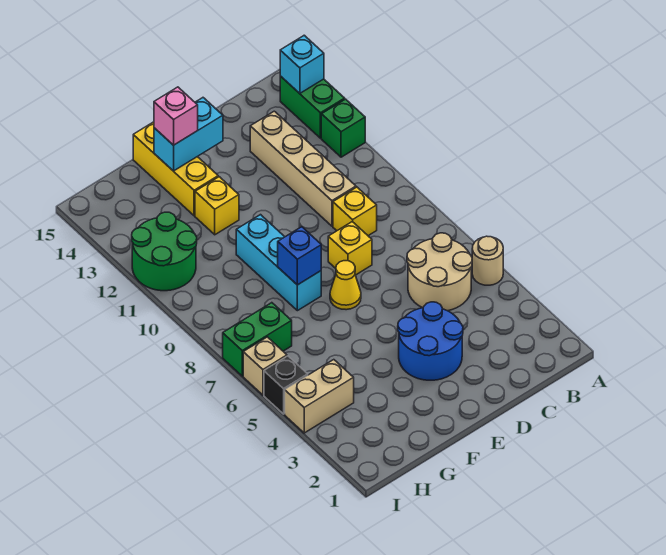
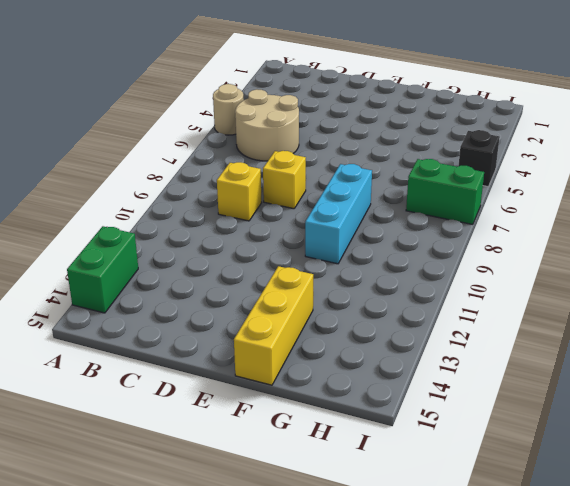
none -> green 1x1 brick [321,99,365,157]
none -> tan 1x4 brick [250,111,356,226]
none -> blue 2x2 round brick [398,302,463,380]

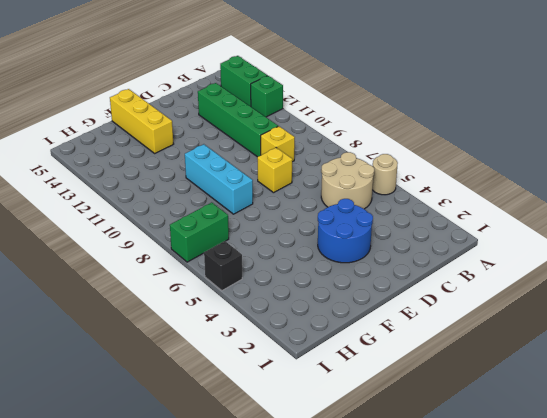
green 1x4 brick [198,83,278,157] -> tan 1x4 brick [250,111,356,226]
none -> yellow 1x1 cone [330,261,361,310]
none -> yellow 1x1 brick [195,177,239,235]
none -> tan 1x2 brick [285,360,354,433]

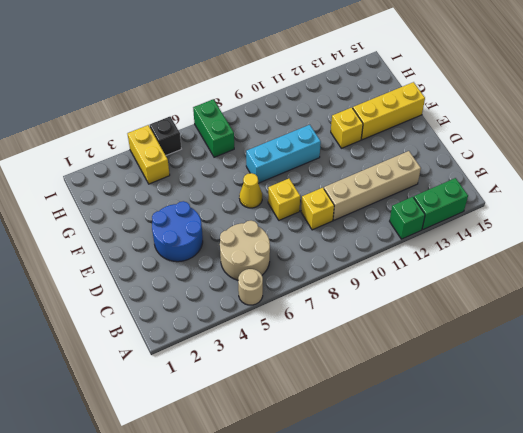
yellow 1x2 brick [127,125,170,184] -> tan 1x2 brick [285,360,354,433]
none -> green 2x2 round brick [132,212,197,291]
none -> tan 1x1 brick [243,337,287,395]
none -> cyan 1x1 brick [280,35,324,93]

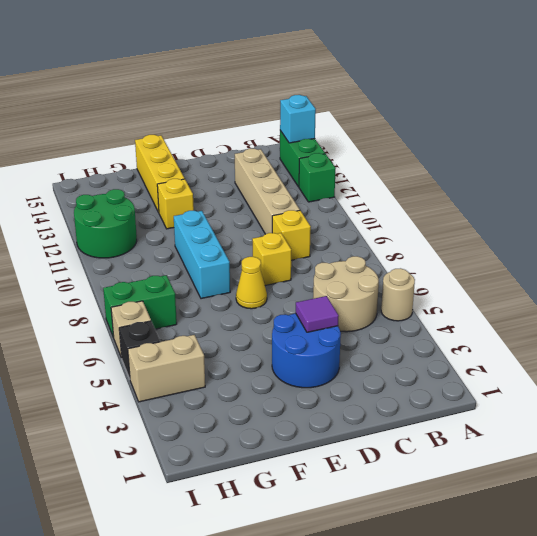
purple 1x1 tile [296,296,339,332] -> none
none -> cyan 1x2 brick [154,98,223,171]
none -> blue 1x1 brick [278,227,321,285]
none -> pink 1x1 brick [154,87,198,145]

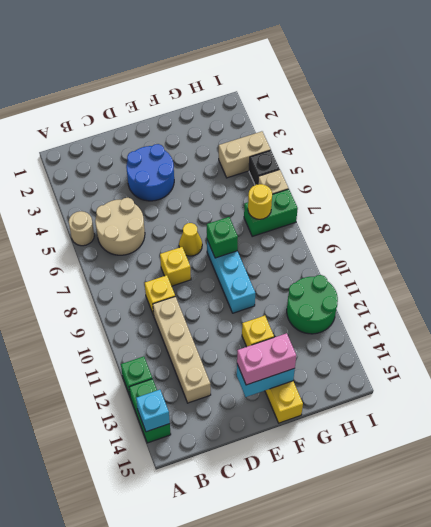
pink 1x2 brick [237,333,296,385] -> pink 1x1 brick [154,87,198,145]
green 1x1 brick [207,217,238,258] -> blue 1x1 brick [278,227,321,285]
yellow 1x1 round brick [248,184,272,219] -> none

